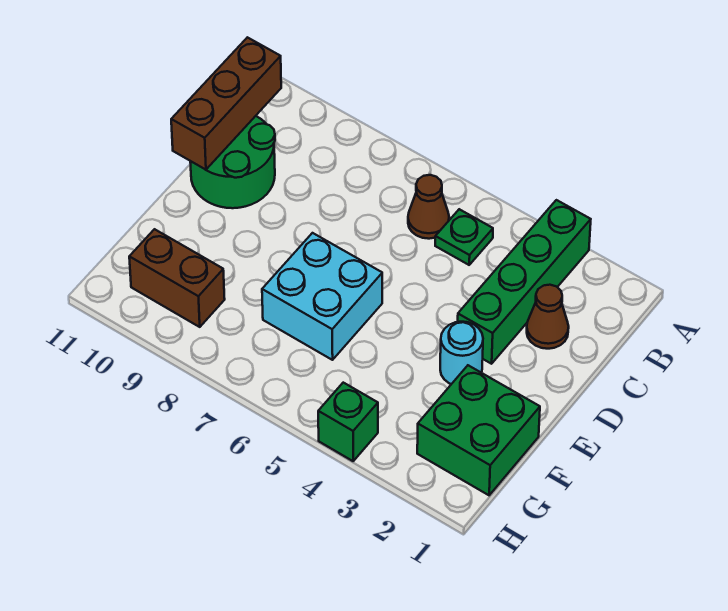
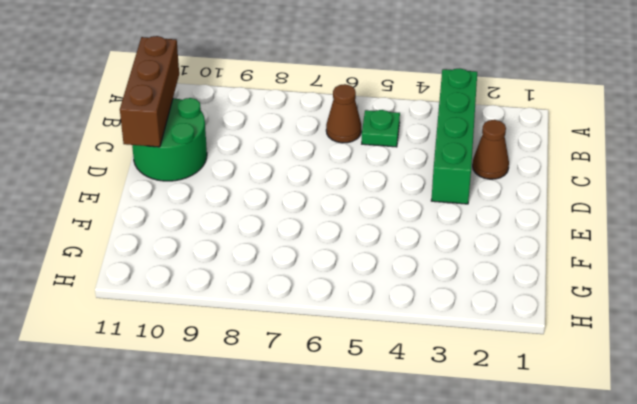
none -> cyan 1x1 round brick [440,322,483,384]
none -> cyan 2x2 brick [262,233,382,360]

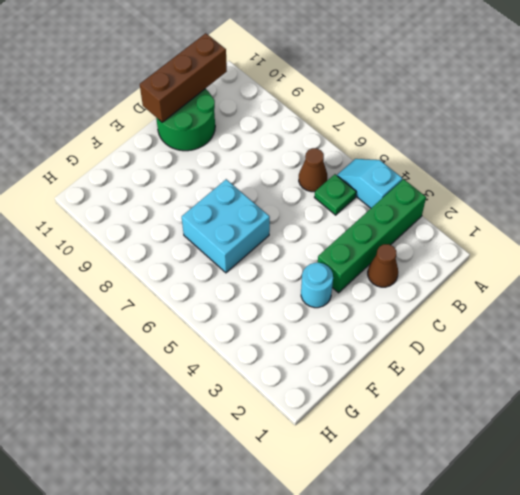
cyan 1x2 slope [337,159,402,208] -> none
none -> green 2x2 brick [417,365,540,495]
none -> brown 1x2 brick [129,229,225,327]

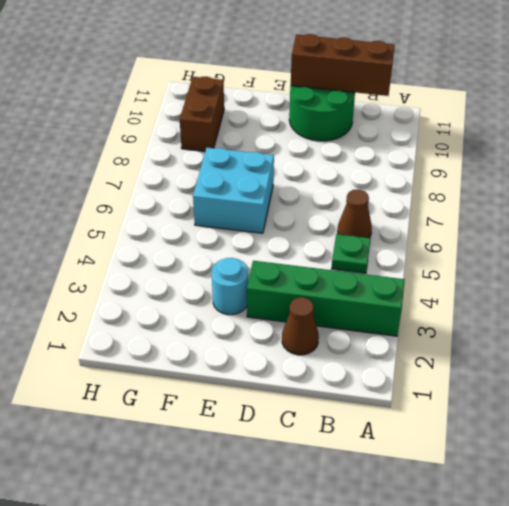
none -> green 2x2 brick [417,365,540,495]
none -> green 1x1 brick [318,383,378,461]

